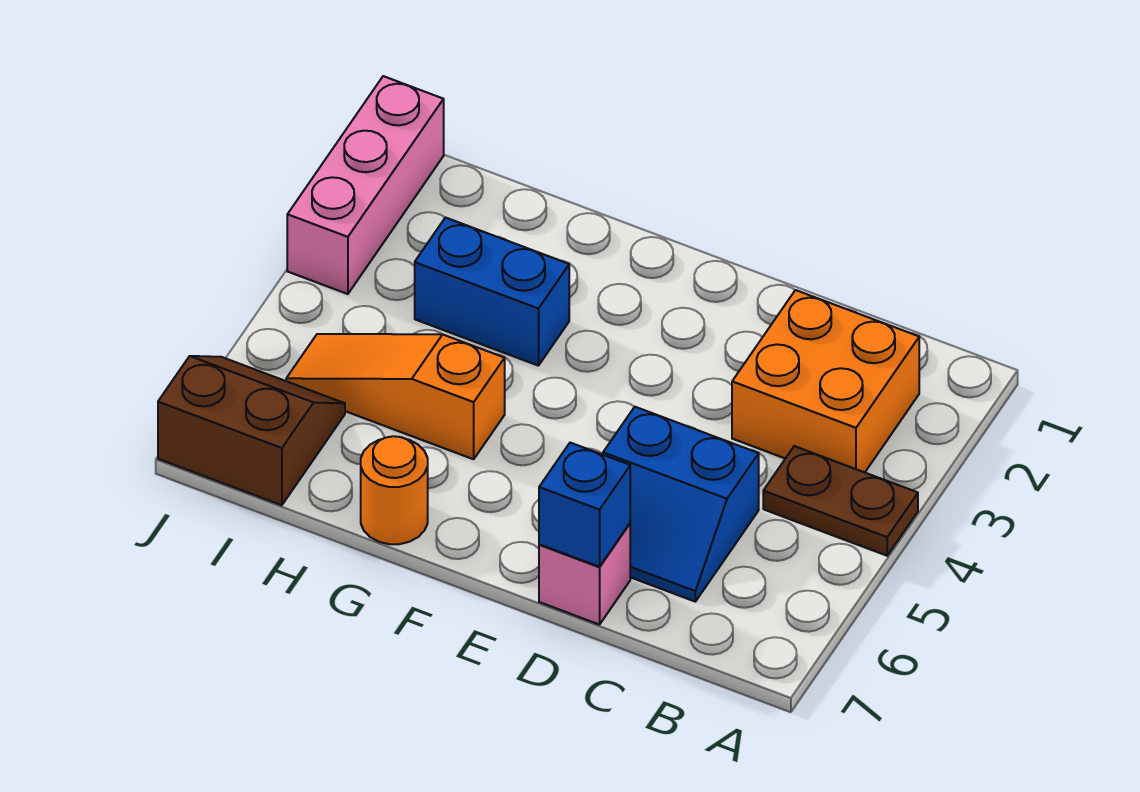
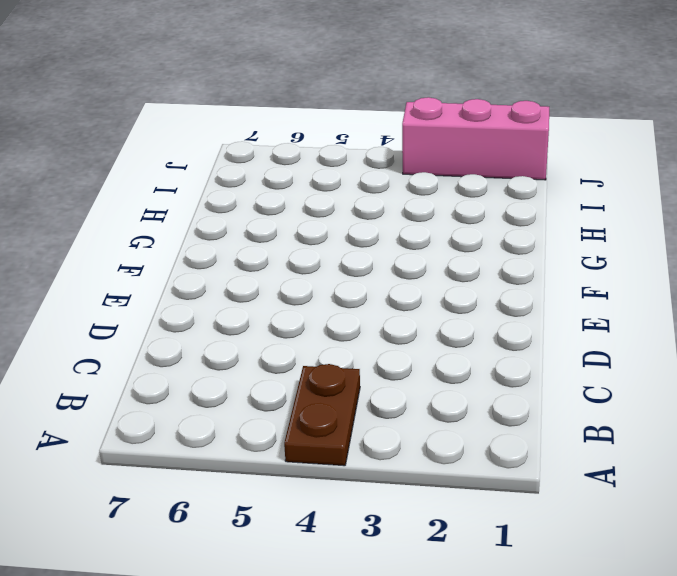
none -> orange 2x2 brick [732,290,919,472]
none -> blue 2x2 slope [602,407,759,601]

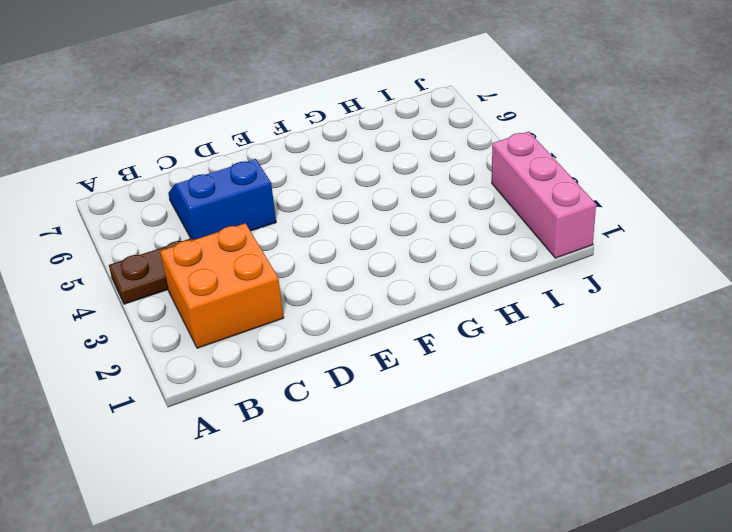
none -> pink 1x1 brick [539,524,630,625]
none -> blue 1x2 brick [415,218,569,366]

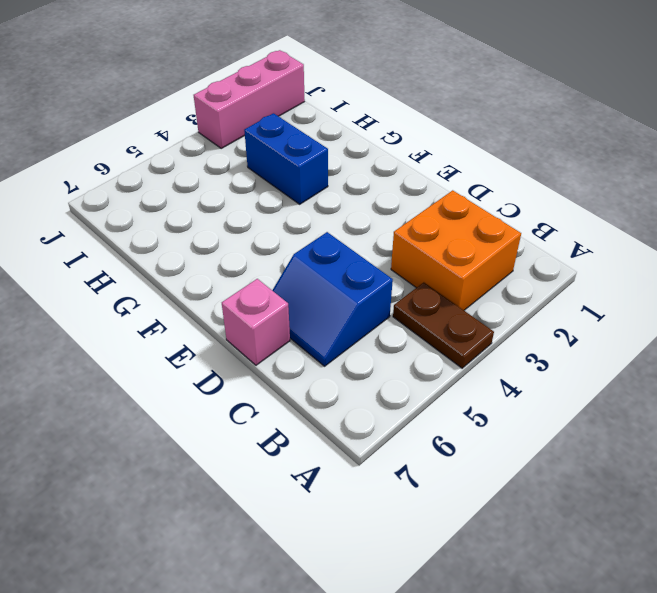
none -> orange 1x3 slope [286,334,505,459]
none -> orange 1x1 round brick [361,436,428,544]

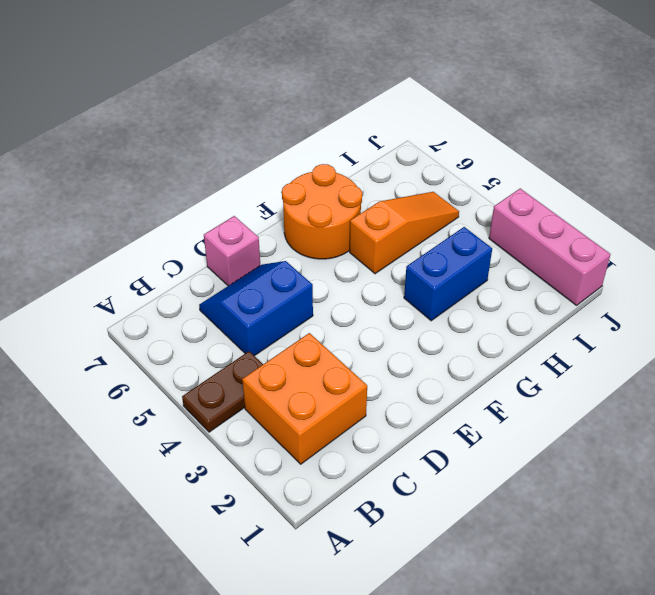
orange 2x2 round brick [282,164,362,259] -> orange 1x1 round brick [361,436,428,544]
none -> brown 2x2 slope [158,356,345,505]
none -> blue 1x1 brick [539,443,630,567]

